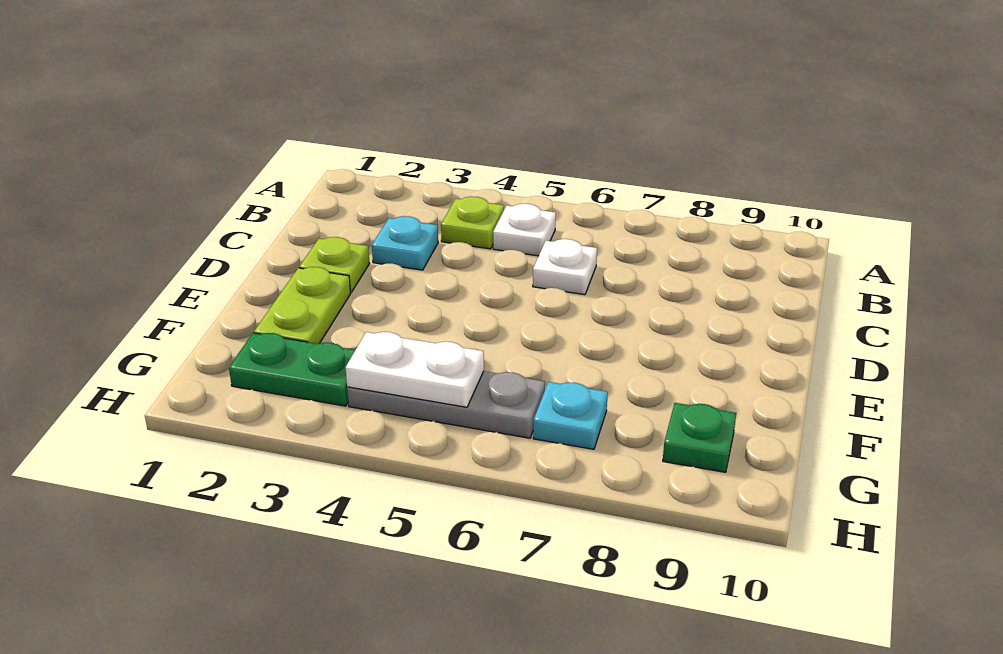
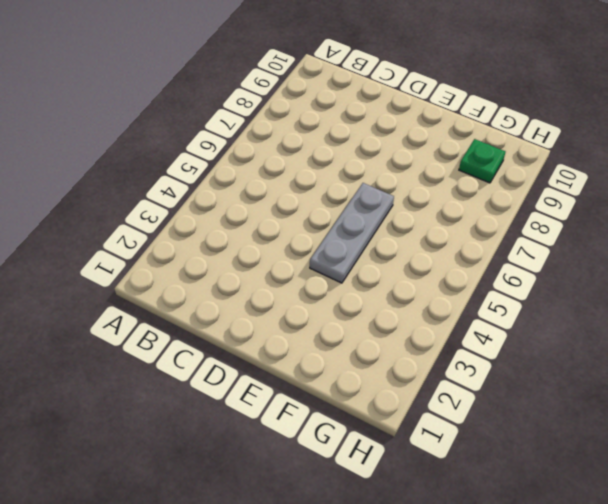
grey 1x3 plate [310,183,394,283] -> grey 1x3 plate moved to [347,371,545,438]
none -> lime 1x1 plate [441,196,504,249]
none -> white 1x1 plate [493,204,556,256]

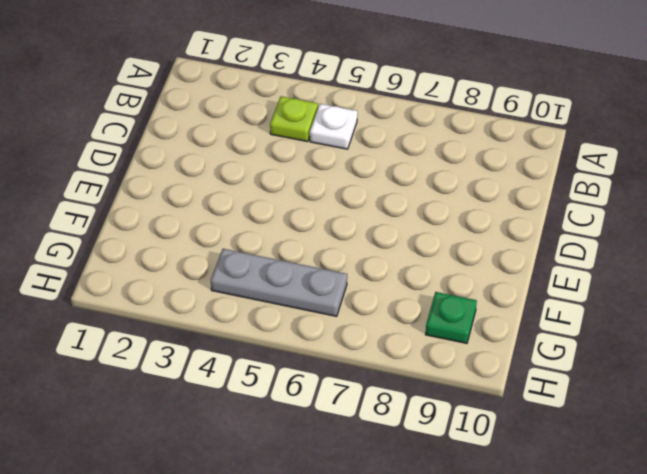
none -> cyan 1x1 plate [372,216,438,270]
none -> white 1x1 plate [533,239,597,295]

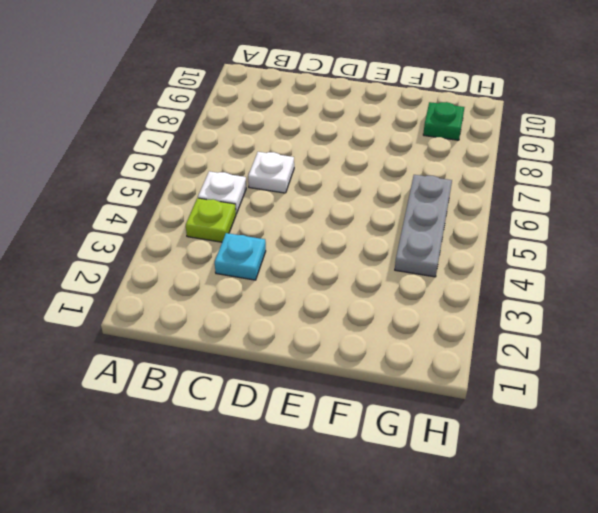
none -> lime 1x1 plate [299,237,369,292]
none -> lime 1x2 plate [254,267,351,344]

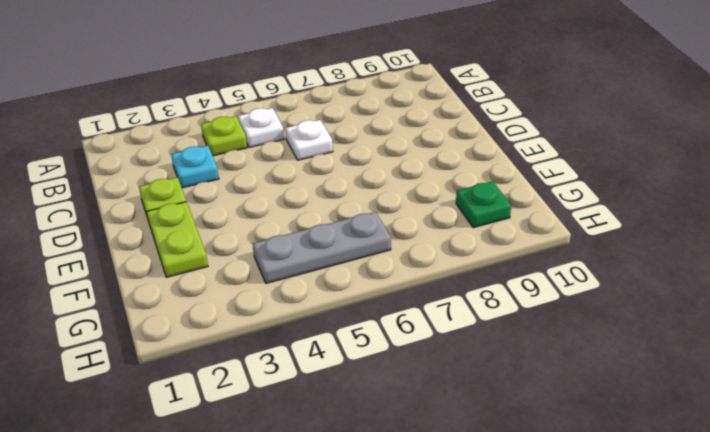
none -> green 1x2 plate [229,333,355,406]
none -> cyan 1x1 plate [533,382,608,449]

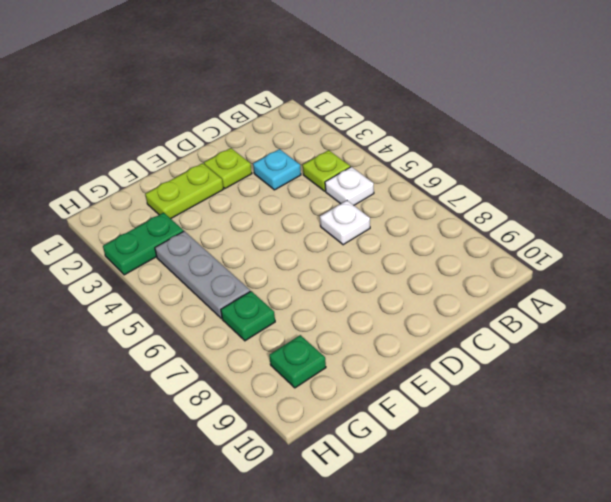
green 1x2 plate [103,213,183,275] -> green 1x2 plate turned to [229,333,355,406]
green 1x1 plate [221,291,275,341] -> cyan 1x1 plate [533,382,608,449]
none -> white 1x2 plate [346,332,484,407]

